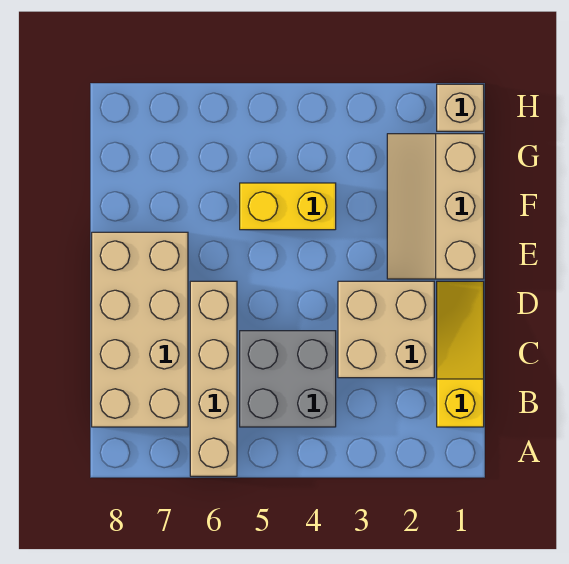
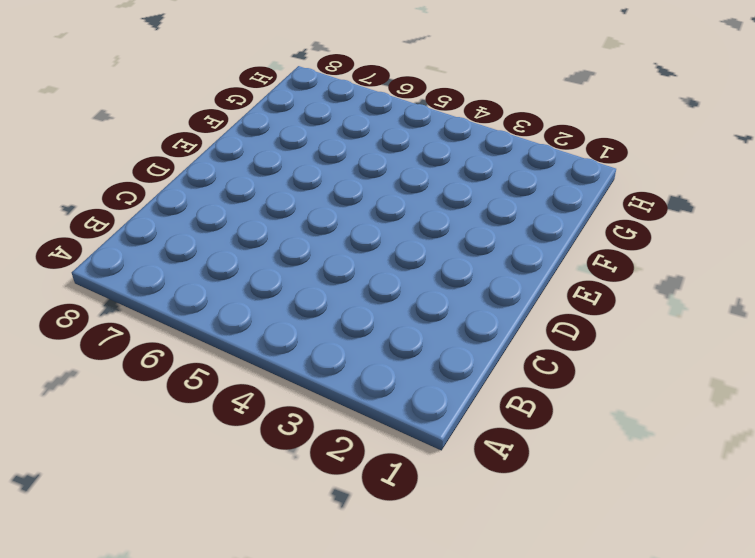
none -> tan 1x4 brick [190,281,237,476]
none -> yellow 1x3 slope [437,281,484,427]

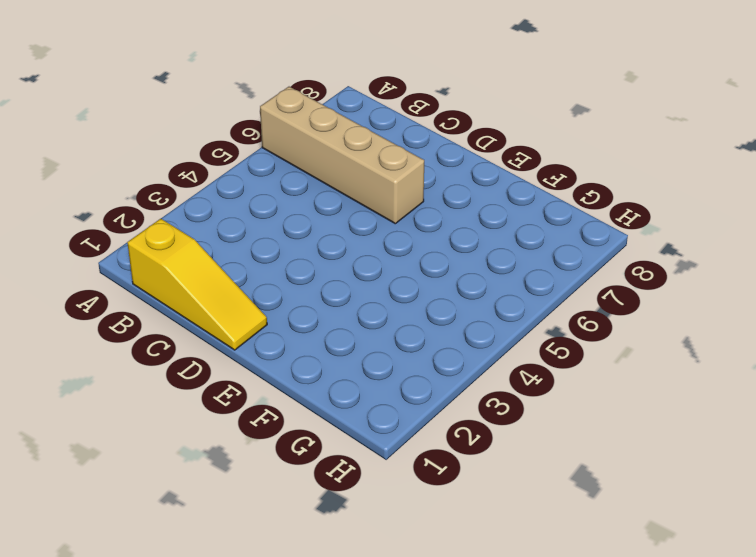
none -> grey 2x2 brick [240,331,336,427]
none -> tan 2x4 brick [92,232,188,427]

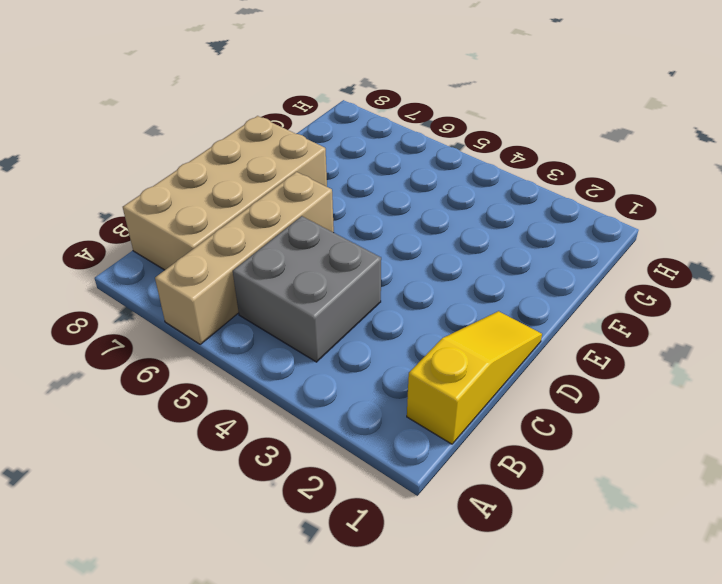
none -> tan 2x2 brick [338,281,434,378]
none -> tan 2x3 slope [387,134,484,279]

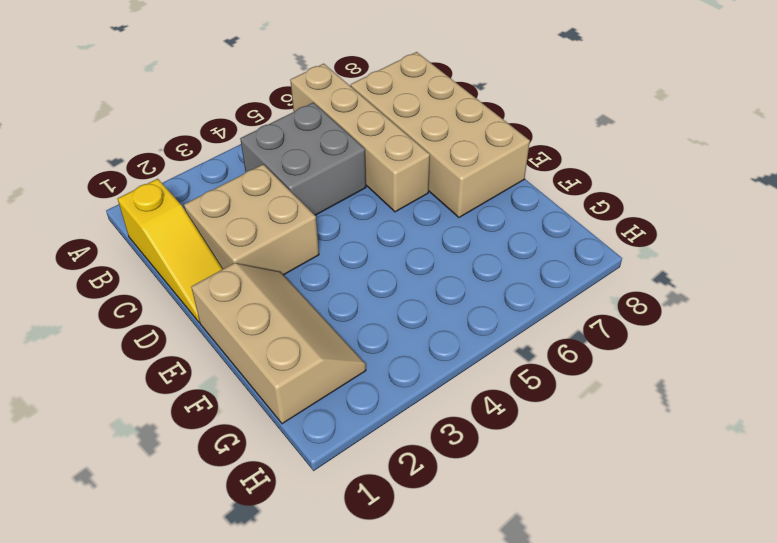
none -> yellow 1x2 brick [240,183,336,230]
none -> tan 1x1 brick [437,84,484,131]

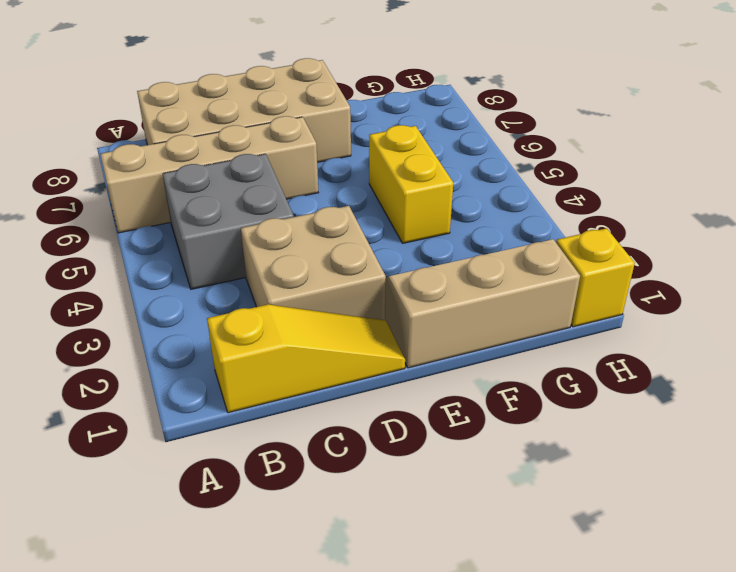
yellow 1x1 brick [556,228,635,327] -> tan 1x1 brick [437,84,484,131]

